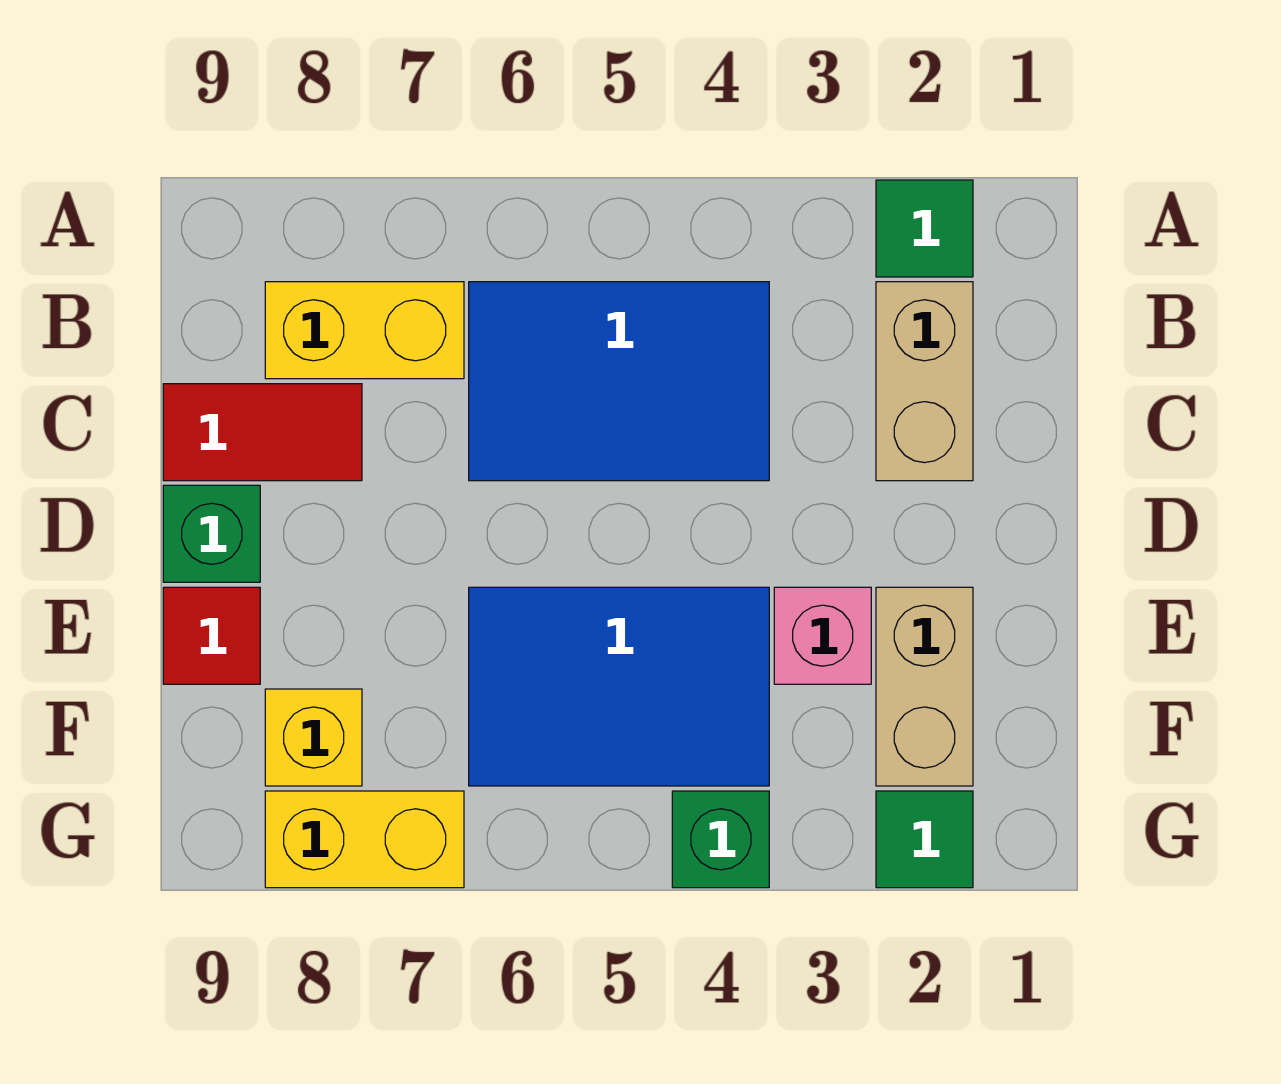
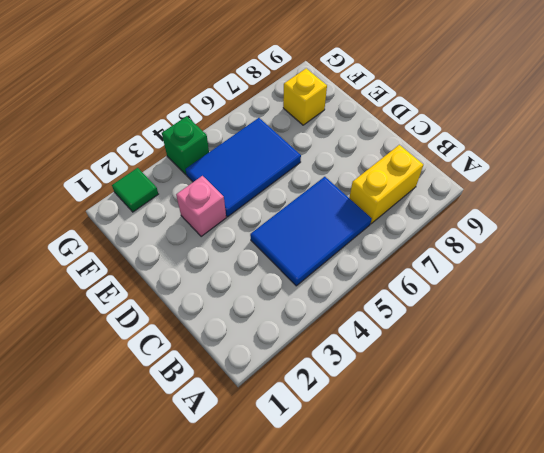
none -> green 1x1 tile [876,180,973,277]
none -> tan 1x2 brick [876,282,973,481]
none -> red 1x2 tile [163,384,362,481]

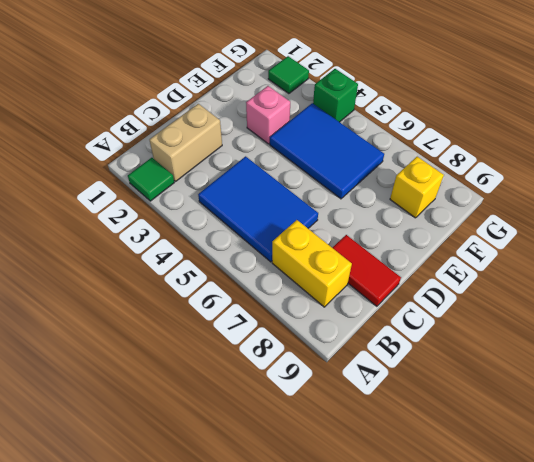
none -> green 1x1 brick [163,485,260,582]
none -> tan 1x2 brick [876,587,973,786]
none -> red 1x1 tile [163,587,260,684]

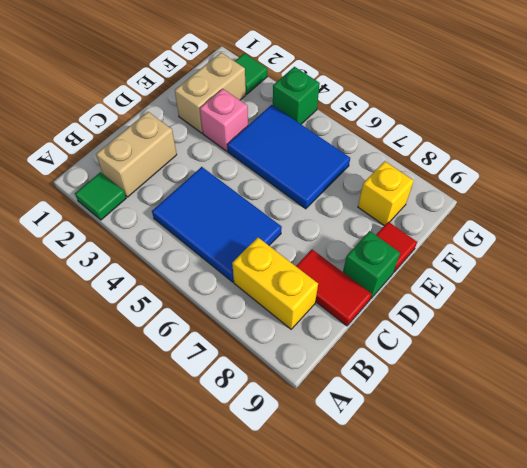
none -> yellow 1x2 brick [265,791,464,888]

